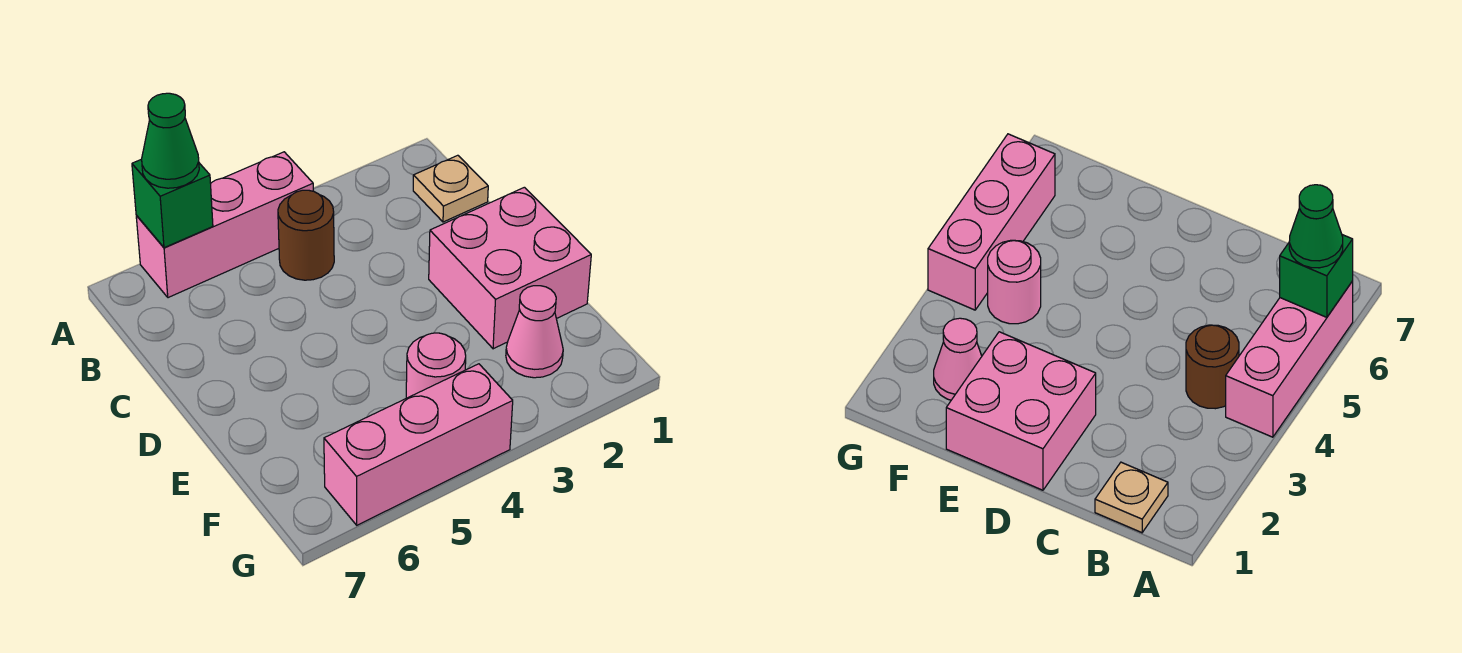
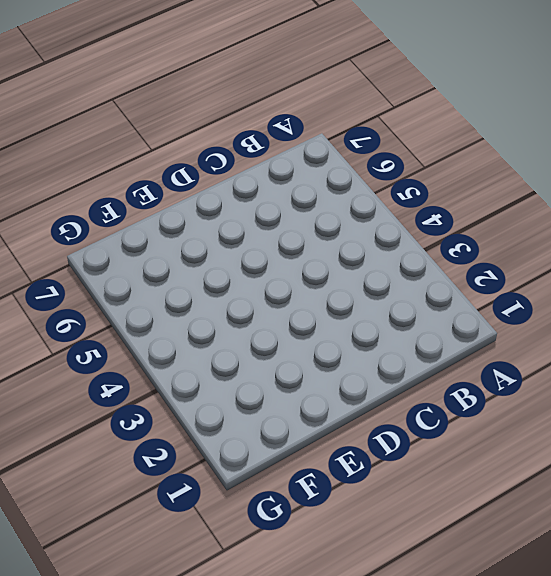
none -> pink 1x3 brick [136,152,313,298]
none -> tan 1x1 plate [413,155,488,222]

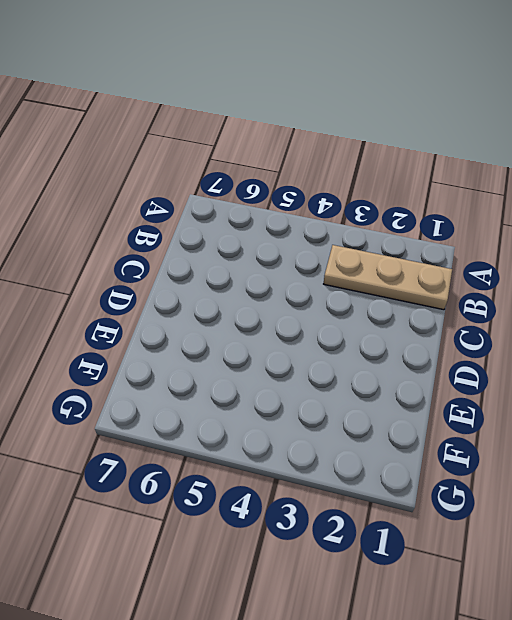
tan 1x3 plate [324,245,452,310] -> tan 1x1 plate [413,155,488,222]
none -> pink 1x3 brick [136,152,313,298]
none -> brown 1x1 round brick [278,190,334,280]

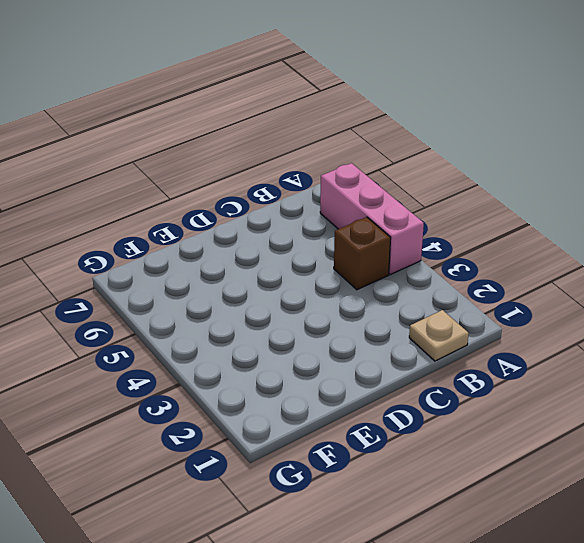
brown 1x1 brick [334,217,391,290] -> brown 1x1 round brick [278,190,334,280]
none -> pink 2x2 brick [429,187,591,349]
none -> pink 1x1 cone [506,286,563,378]

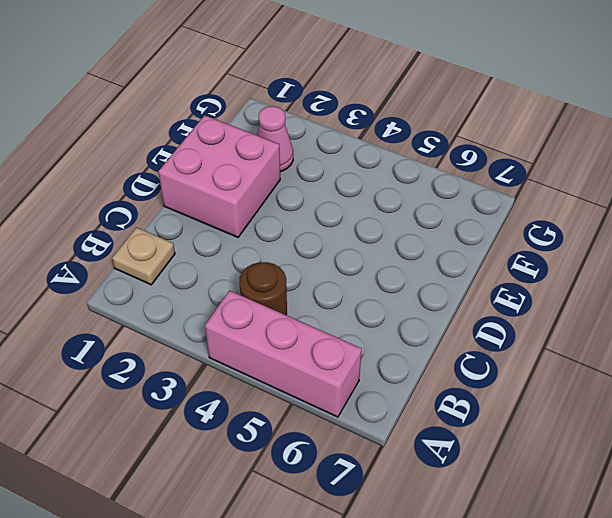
none -> pink 1x1 round brick [406,333,466,398]
none -> pink 1x3 brick [324,364,513,525]

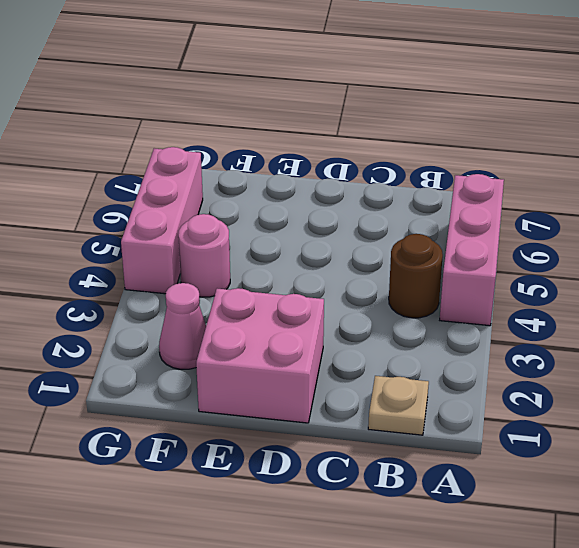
none -> green 1x1 brick [132,159,213,248]
none -> green 1x1 cone [142,93,199,188]

